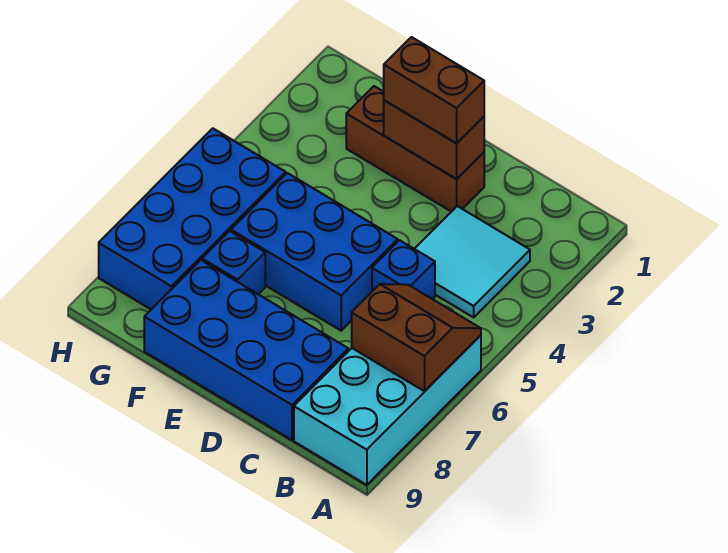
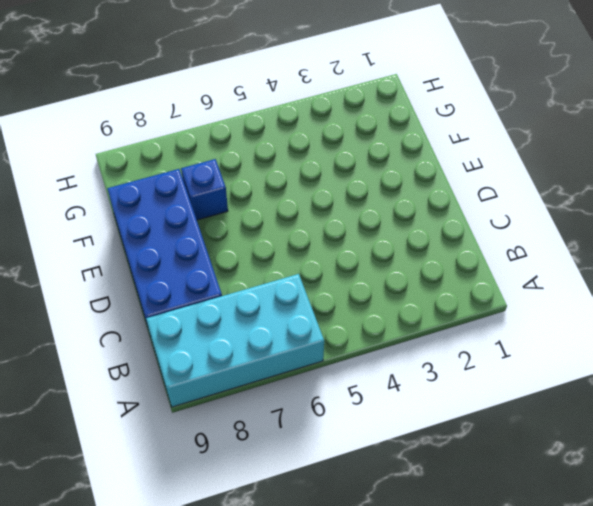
none -> cyan 2x2 tile [415,206,530,317]
none -> blue 1x1 brick [372,240,435,299]

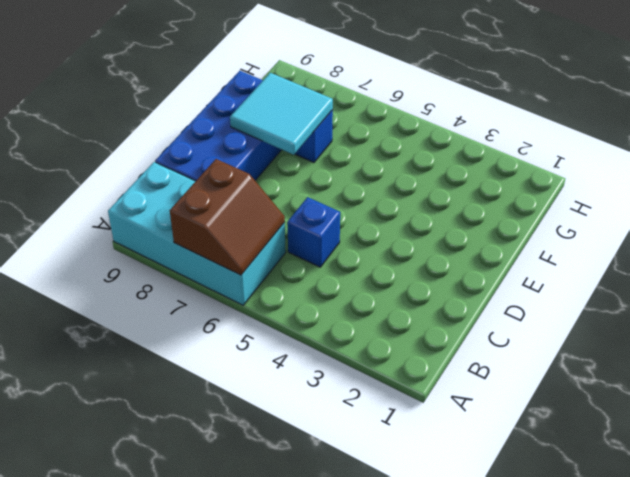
cyan 2x2 tile [230,73,333,155] -> cyan 2x2 tile moved to [415,206,530,317]
none -> brown 1x3 brick [346,86,484,212]
none -> blue 2x3 brick [231,173,398,331]

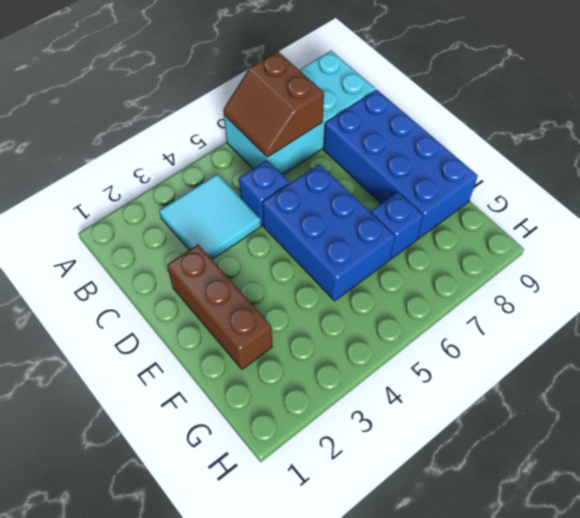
none -> blue 2x4 brick [99,128,286,309]
none -> brown 1x2 brick [384,100,484,179]

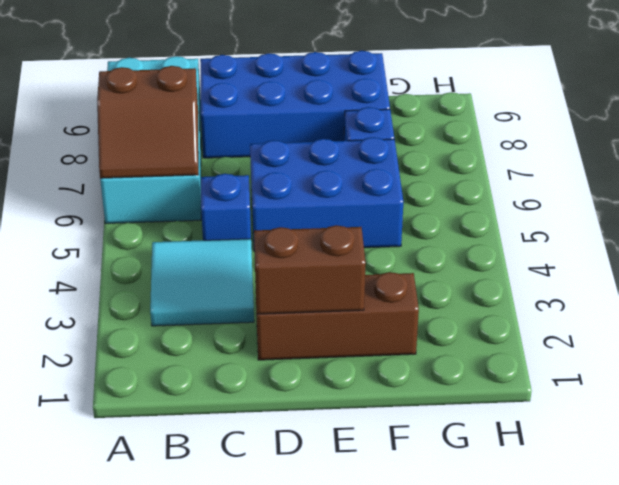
none -> blue 2x4 brick [99,128,286,309]
none -> brown 1x2 brick [384,37,484,143]

